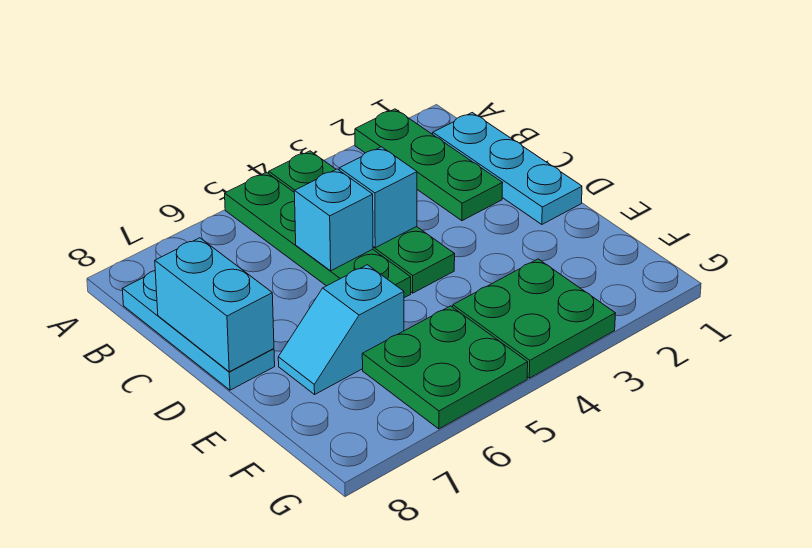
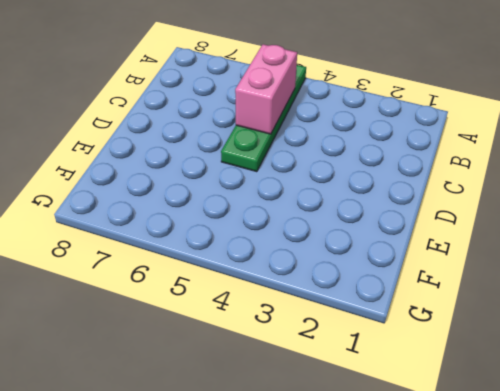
pink 1x2 brick [235,44,297,134] -> cyan 1x1 brick [294,169,373,271]
none -> green 1x3 plate [355,109,503,221]
none -> green 1x4 plate [269,151,455,293]

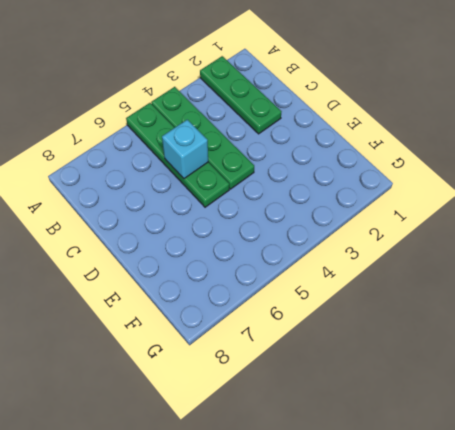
none -> cyan 1x3 plate [433,113,582,224]
none -> cyan 1x3 plate [122,271,275,390]

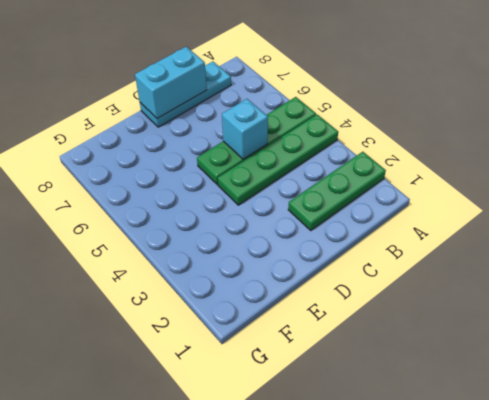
none -> cyan 1x3 plate [433,113,582,224]
none -> cyan 1x2 slope [278,265,404,394]

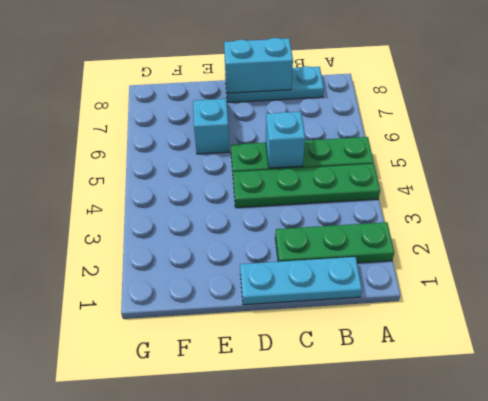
none -> green 2x2 plate [453,259,615,378]
none -> green 2x2 plate [362,306,528,429]

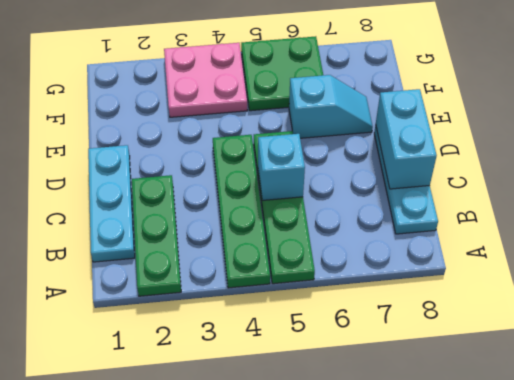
pink 2x2 plate [164,43,247,117] -> green 2x2 plate [453,259,615,378]
none -> cyan 1x1 brick [339,147,417,248]

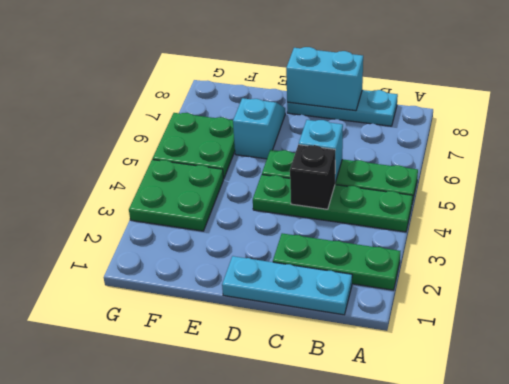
black 1x1 brick [290,145,335,209] -> cyan 1x1 brick [339,147,417,248]

